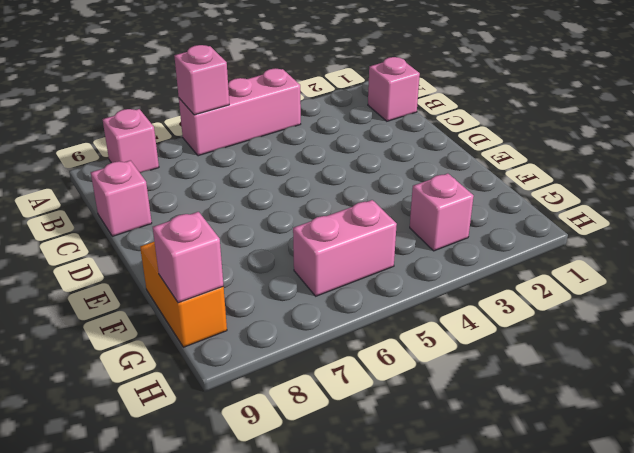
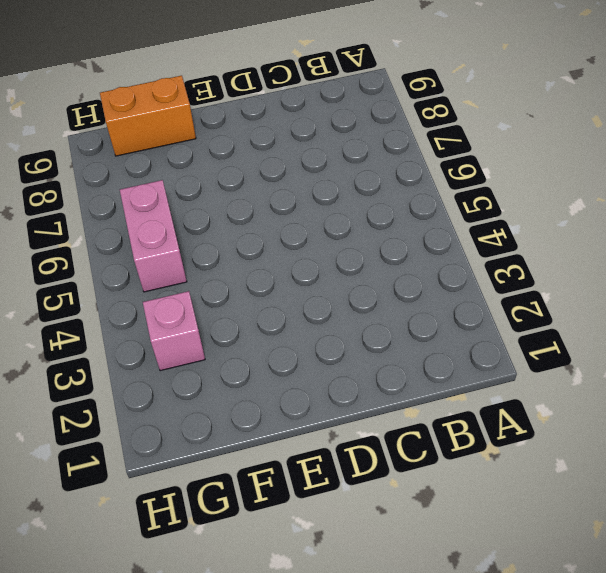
none -> pink 1x3 brick [179,68,301,156]
none -> pink 1x1 brick [103,109,159,173]

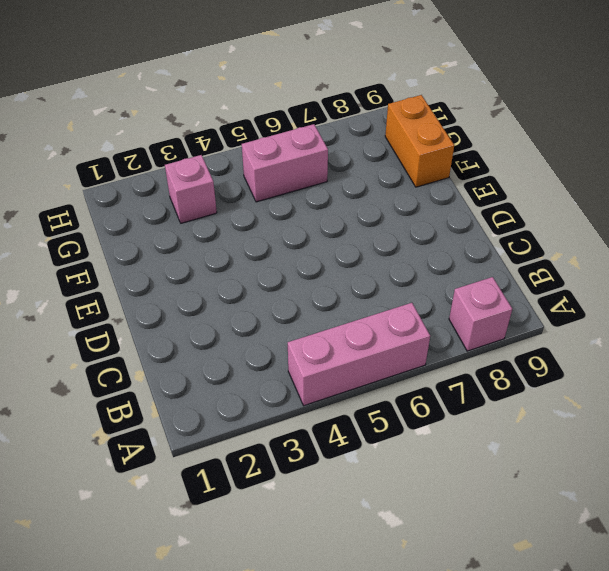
none -> pink 1x1 brick [368,57,420,121]
none -> pink 1x1 brick [91,160,152,236]

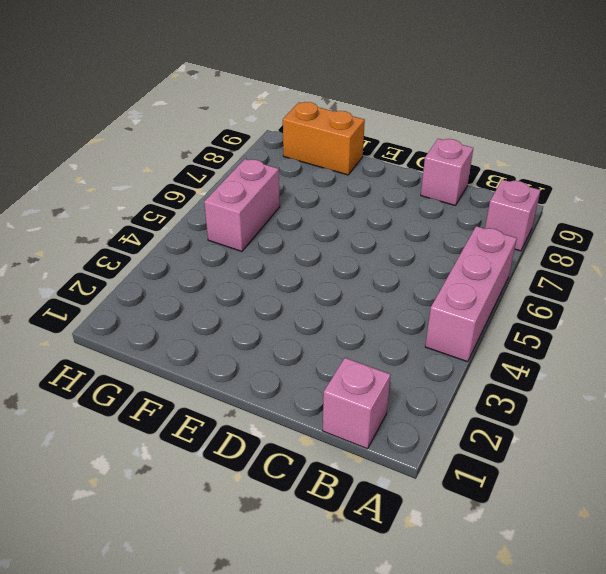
none -> pink 1x1 brick [410,173,474,251]
none -> pink 1x1 brick [174,45,229,115]

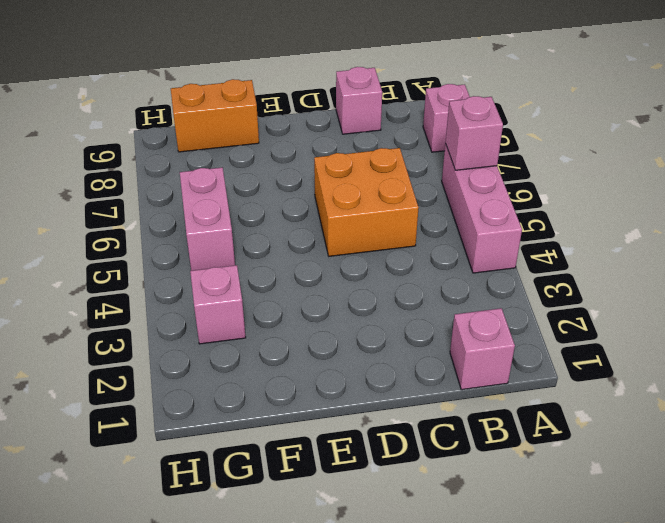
orange 2x2 brick [314,148,419,256] -> none
none -> pink 1x1 brick [153,212,223,303]

